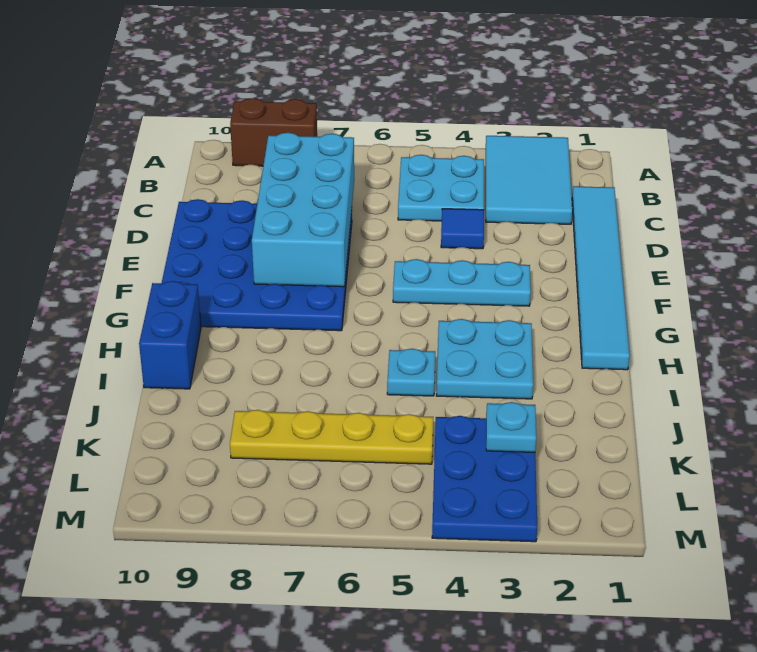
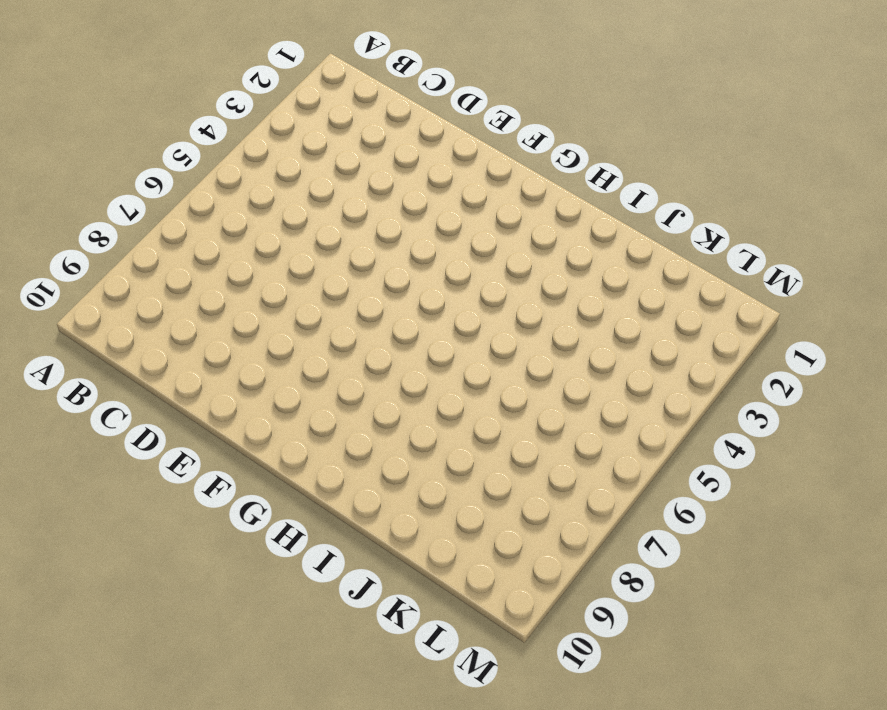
none -> cyan 2x3 tile [486,136,572,224]
none -> brown 1x2 brick [230,98,317,166]
none -> cyan 2x2 plate [398,155,484,221]

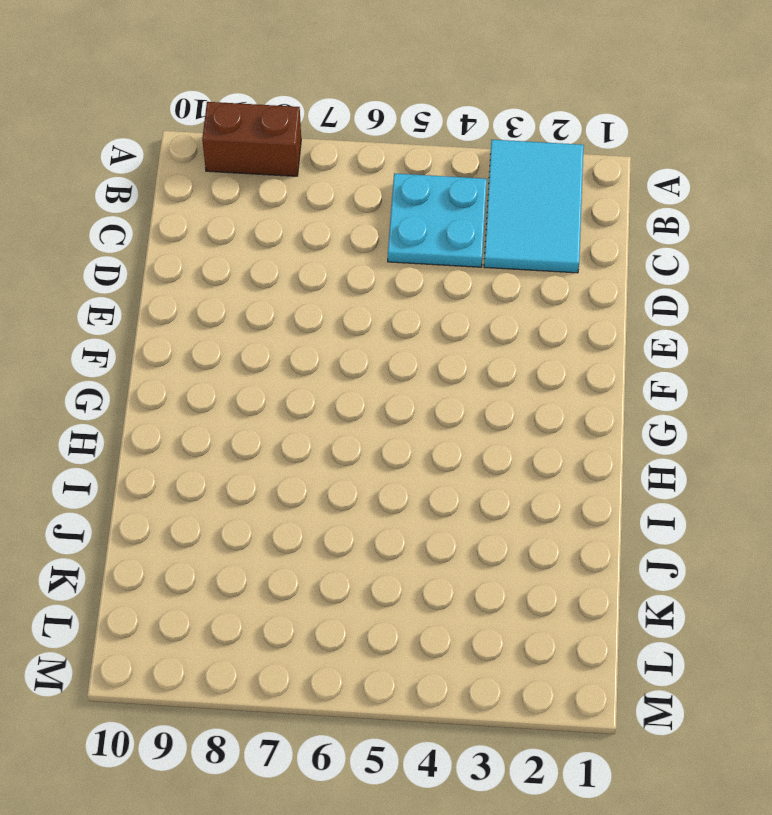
none -> cyan 1x6 tile [572,186,630,370]
none -> blue 1x1 tile [441,209,484,249]
none -> blue 4x4 plate [162,199,352,331]

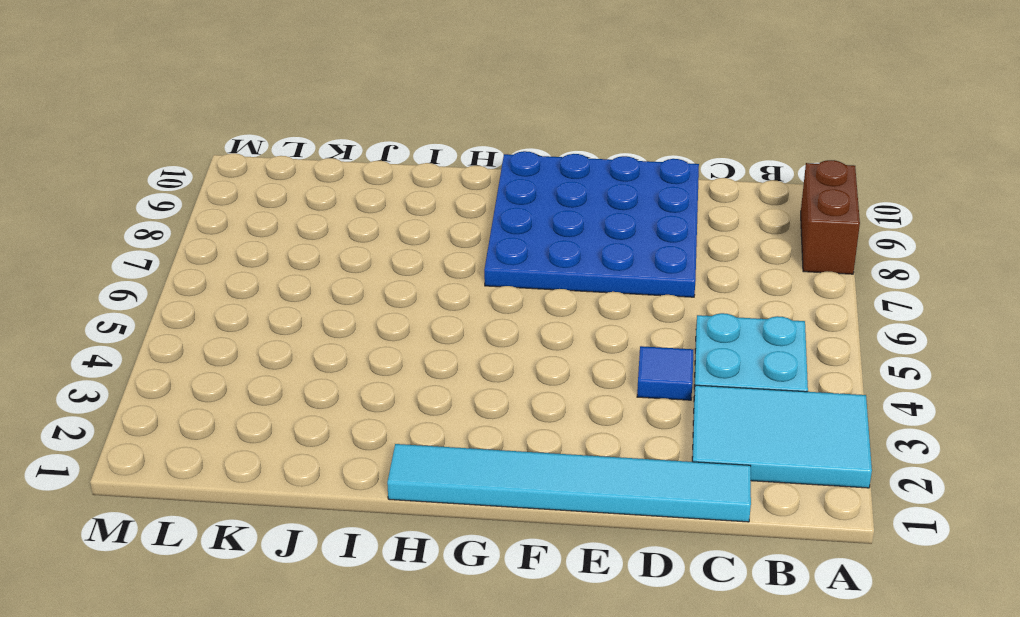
none -> cyan 1x3 plate [393,259,531,306]
none -> cyan 2x2 plate [436,319,533,399]
none -> blue 1x2 brick [139,281,201,389]

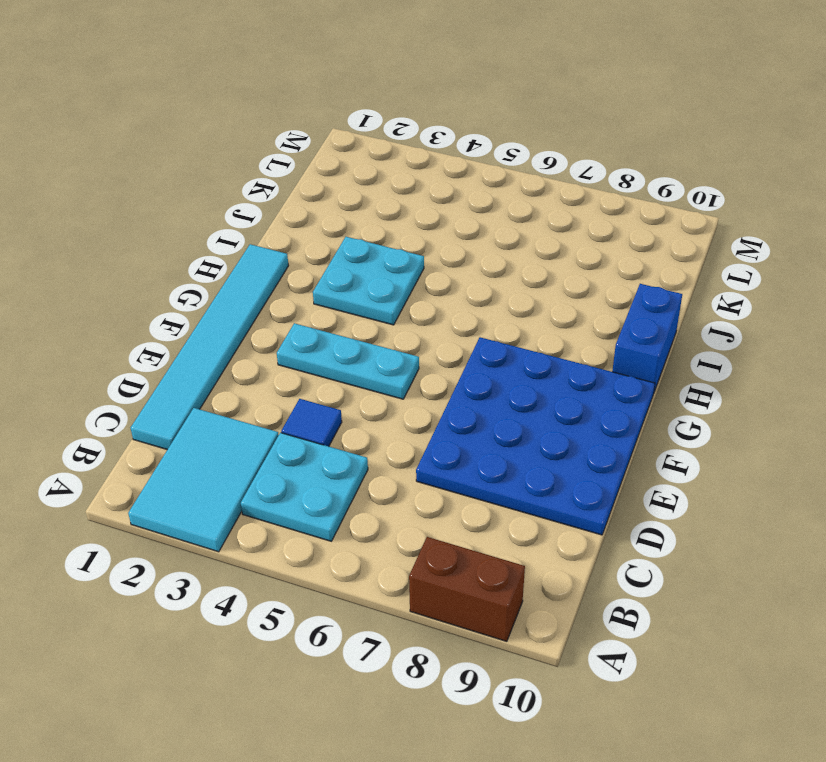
none -> cyan 1x1 plate [387,349,435,396]
none -> blue 2x3 plate [432,416,537,542]
none -> yellow 1x4 plate [230,410,433,464]

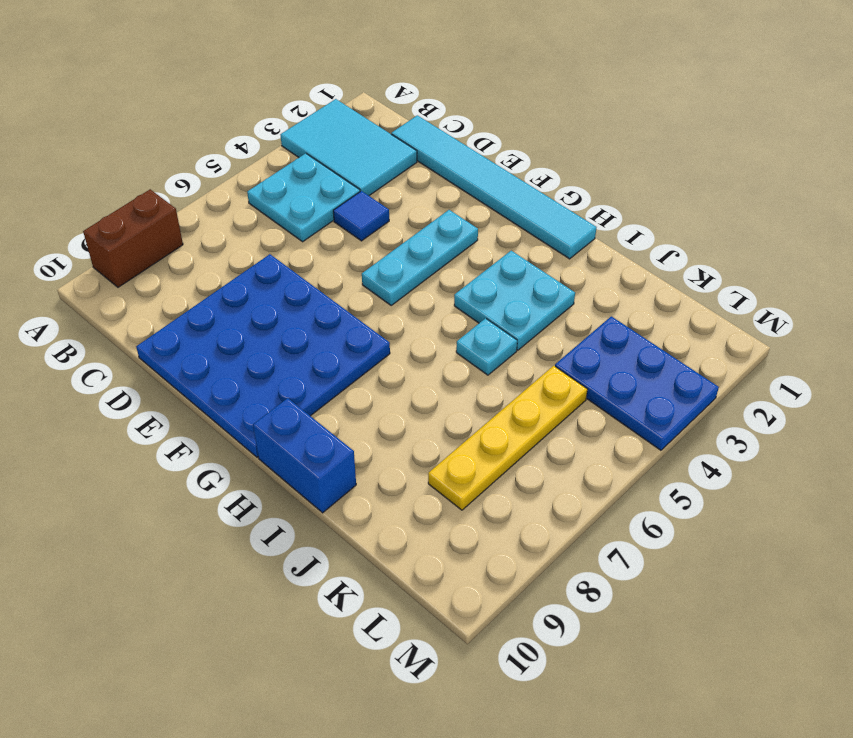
none -> cyan 2x4 brick [252,133,354,287]
none -> cyan 1x1 plate [486,402,536,452]

